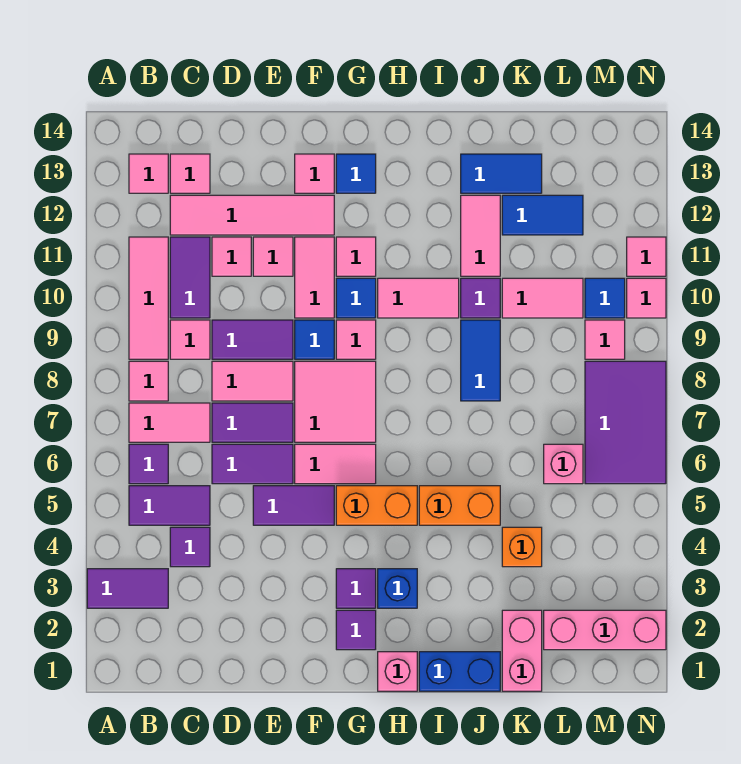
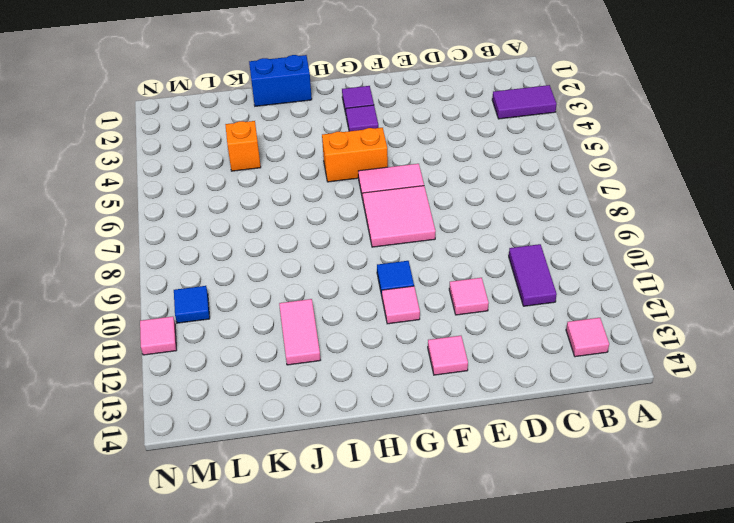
none -> purple 1x2 tile [129,486,210,525]
none -> purple 1x1 tile [129,444,168,484]
none -> pink 1x2 tile [129,403,210,442]
none -> pink 1x1 tile [129,361,168,401]

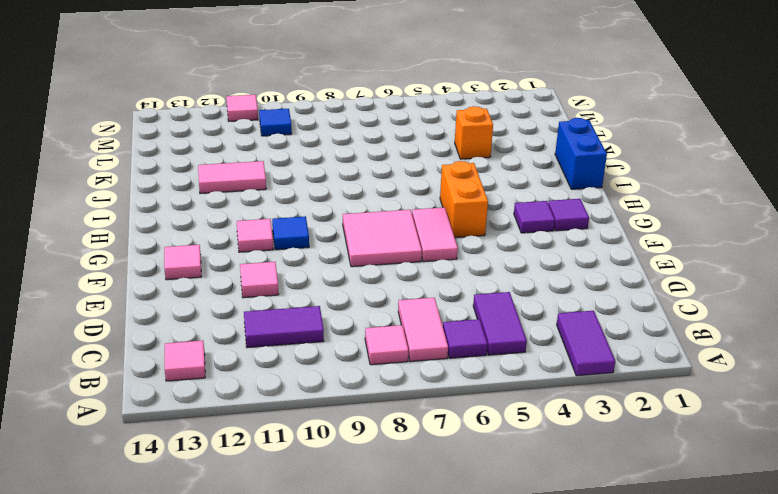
none -> pink 1x3 tile [129,237,168,359]
none -> purple 1x1 tile [170,527,210,567]
none -> pink 1x1 tile [170,320,210,359]
none -> pink 1x4 tile [170,195,334,235]

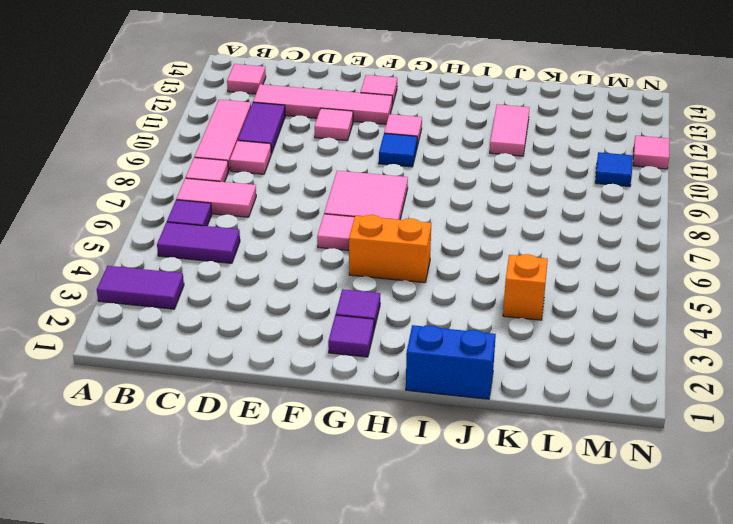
none -> purple 1x1 tile [170,527,210,567]
none -> pink 1x1 tile [170,154,210,193]
none -> purple 1x2 tile [212,444,293,484]
none -> purple 1x2 tile [212,403,293,442]

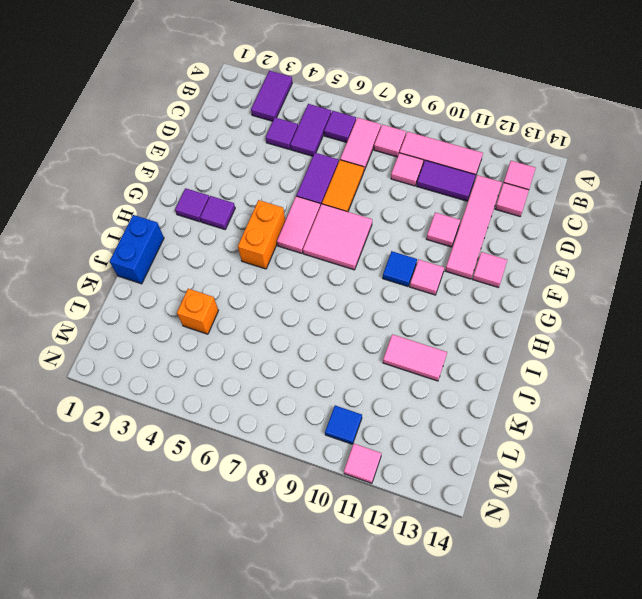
orange 1x2 tile [322,160,364,212] -> purple 1x2 tile [212,403,293,442]
none -> pink 1x2 tile [212,361,293,401]
none -> purple 1x2 tile [212,320,293,359]
none -> pink 1x1 tile [212,237,251,276]
none -> purple 1x2 tile [253,486,334,525]

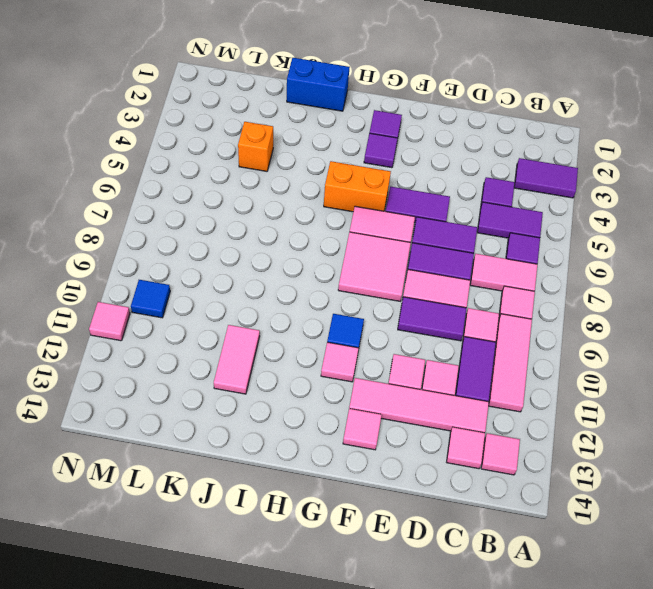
none -> blue 1x1 tile [295,320,334,359]
none -> pink 1x2 tile [295,237,334,318]
none -> pink 1x1 tile [336,320,376,359]
none -> blue 1x1 tile [336,154,376,193]

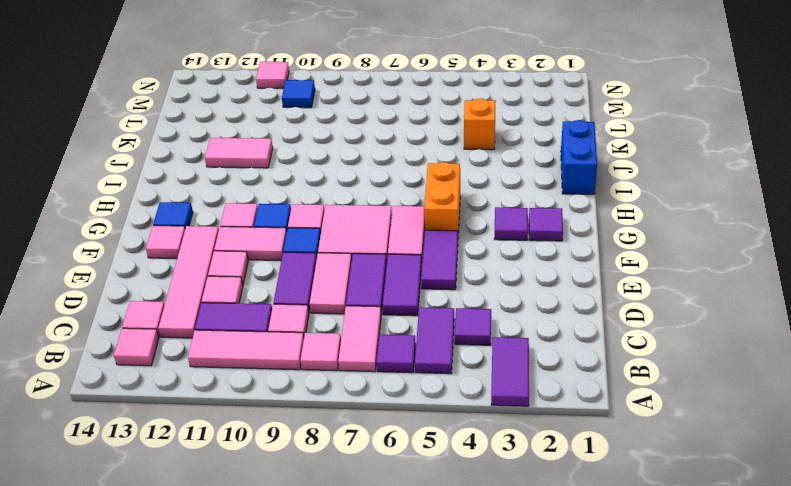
none -> pink 1x1 brick [378,652,417,691]
none -> blue 1x1 brick [378,569,417,608]
none -> pink 1x2 tile [378,278,459,318]
none -> orange 1x2 brick [419,486,500,525]

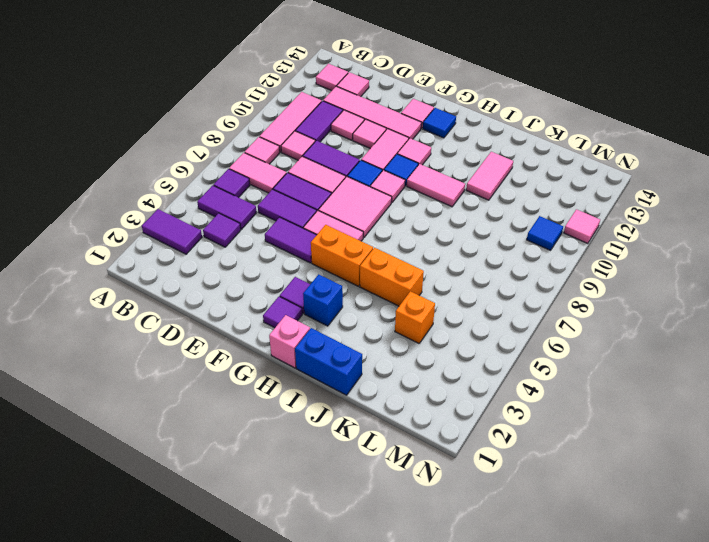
none -> blue 1x2 tile [461,320,500,401]
none -> purple 1x1 tile [461,278,500,318]
none -> blue 1x2 tile [461,154,542,193]
none -> pink 1x2 brick [502,610,542,691]

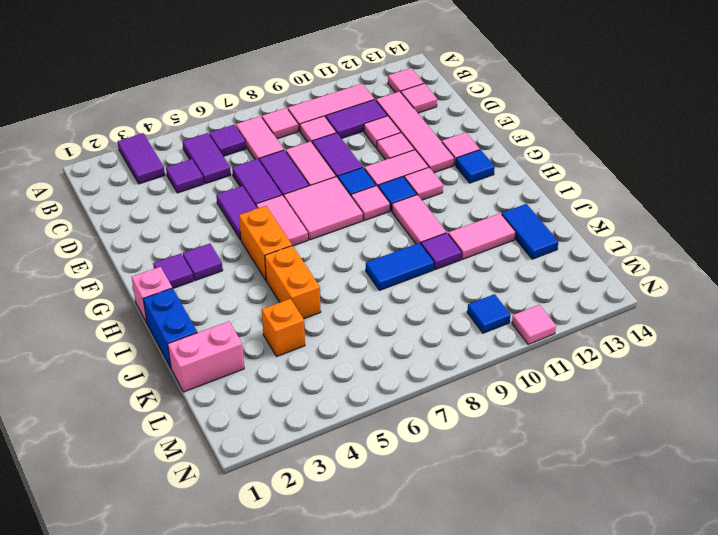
none -> blue 1x1 brick [378,569,417,608]
none -> pink 1x2 tile [502,278,583,318]
none -> blue 1x2 tile [502,195,583,235]
none -> pink 1x3 brick [544,610,666,650]

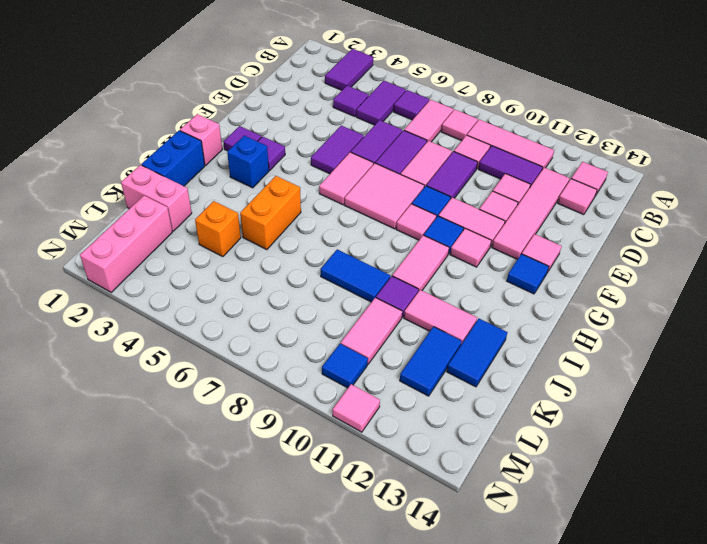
none -> orange 1x2 brick [336,486,417,525]
none -> pink 1x1 brick [544,444,583,484]
none -> purple 2x3 tile [585,361,666,484]
none -> pink 1x1 tile [585,320,625,359]

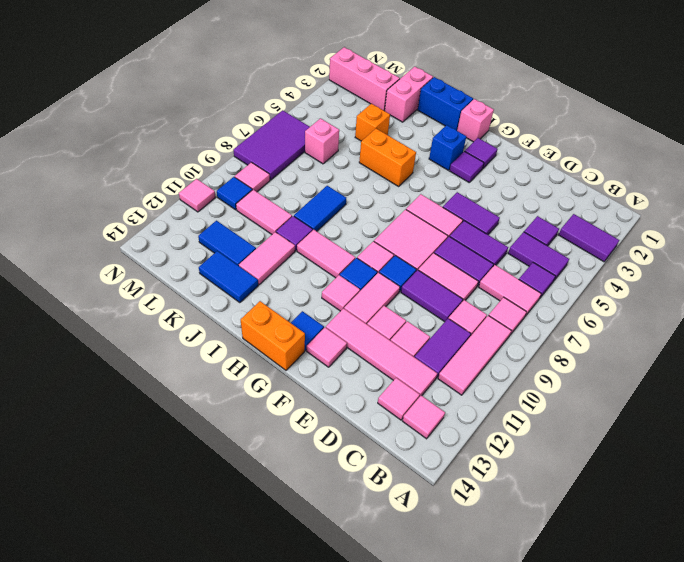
orange 1x2 brick [241,301,305,370] -> orange 1x2 brick moved to [336,486,417,525]
none -> pink 1x1 tile [627,278,666,318]

